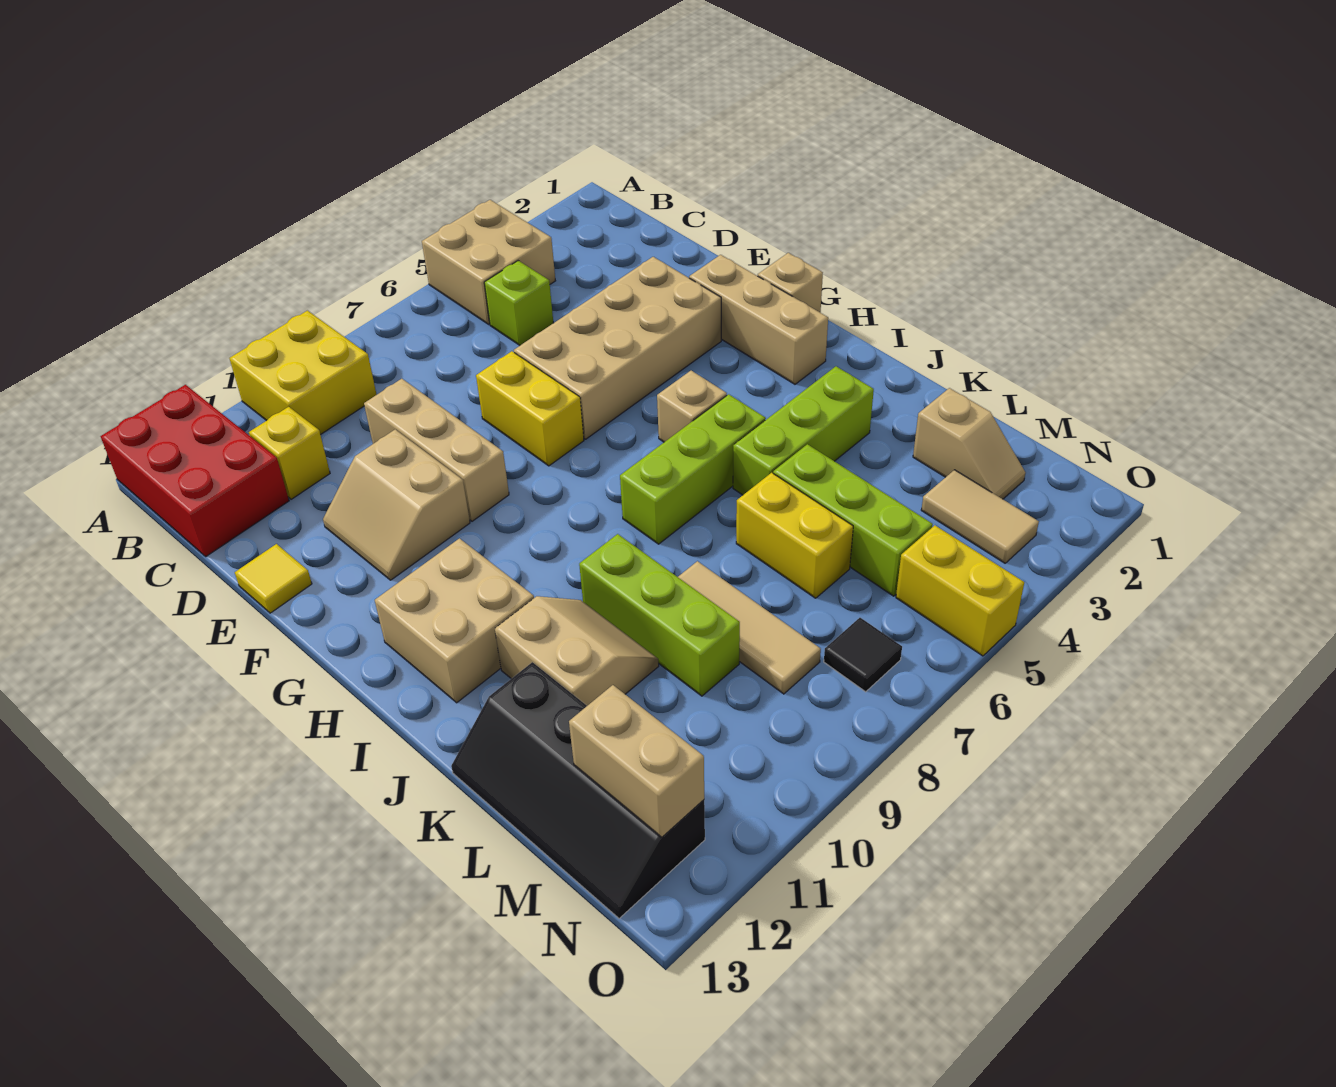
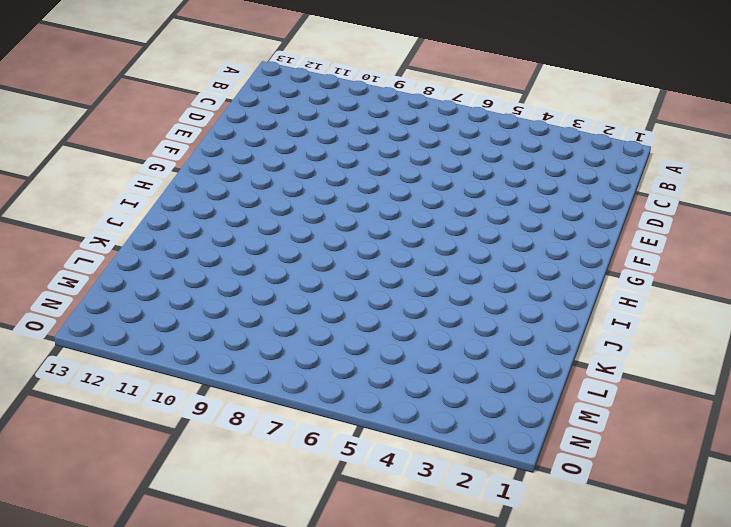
none -> tan 2x2 brick [422,200,555,324]
none -> yellow 2x2 brick [229,311,377,435]
none -> red 2x3 brick [101,385,289,556]

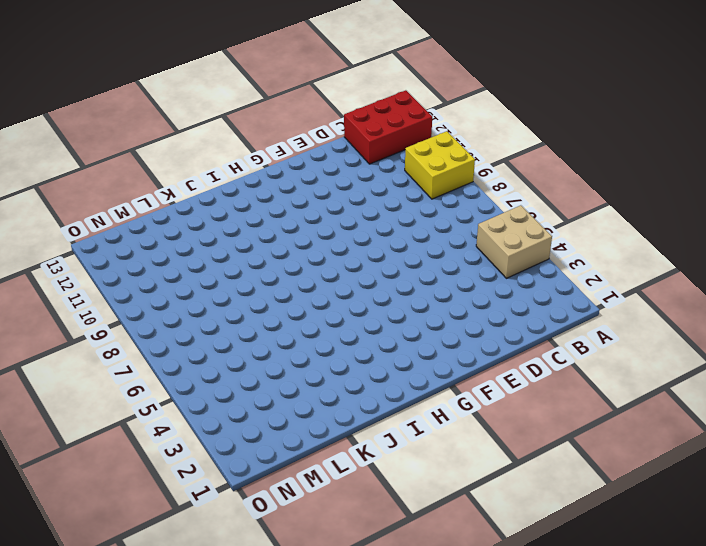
none -> lime 1x1 brick [484,261,553,345]
none -> yellow 1x1 brick [249,407,330,499]
none -> tan 1x3 brick [364,379,509,521]

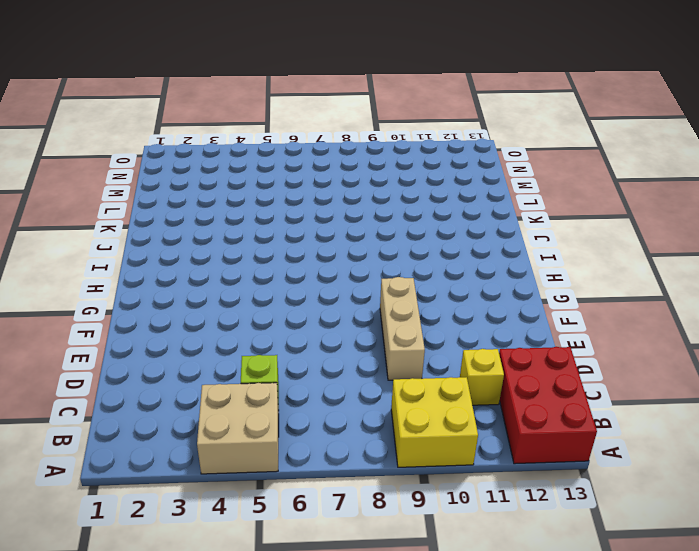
none -> tan 2x4 brick [514,257,721,439]
none -> yellow 1x2 brick [476,351,584,466]
none -> tan 2x2 slope [323,429,470,580]

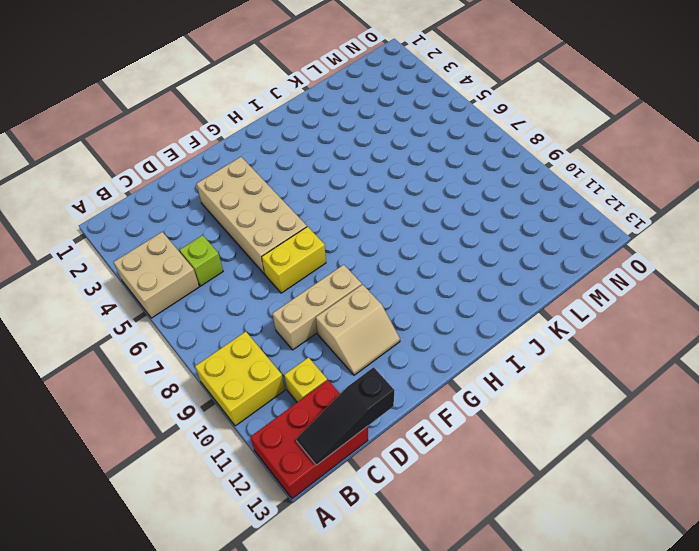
black 1x3 slope [297,367,395,465] -> none
none -> yellow 1x1 tile [235,544,312,613]
none -> tan 1x3 brick [689,255,828,384]
none -> tan 1x1 brick [758,253,823,313]

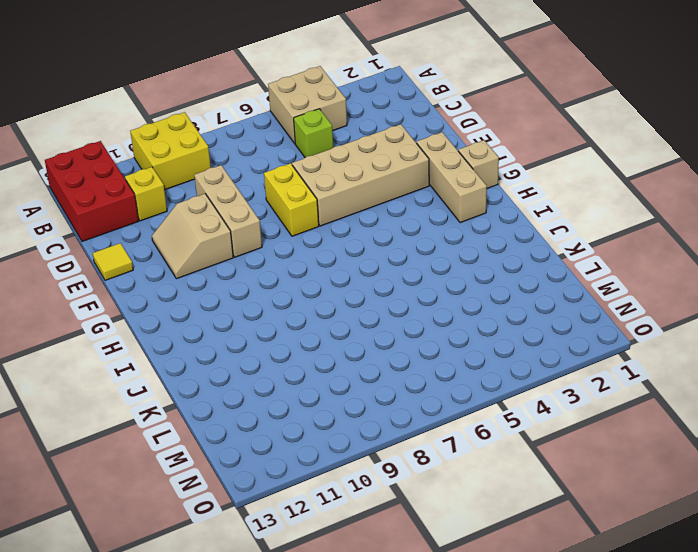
none -> tan 1x1 brick [657,371,727,442]
none -> tan 2x2 brick [375,538,534,703]
none -> lime 1x3 brick [620,394,766,544]

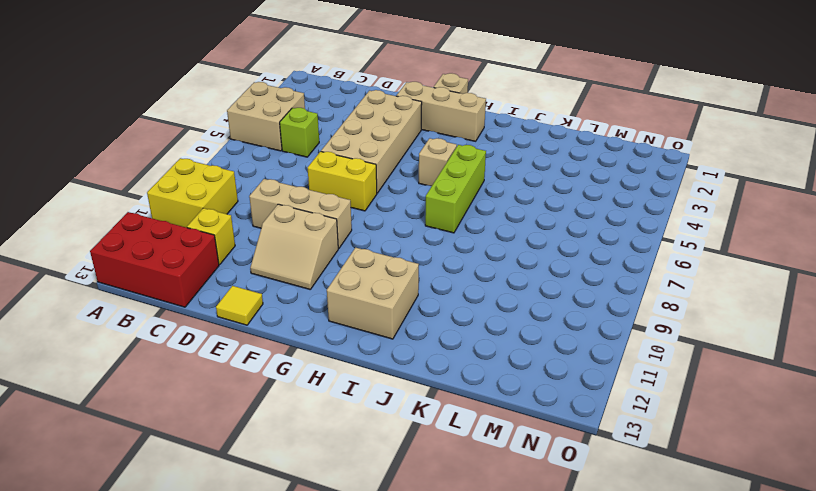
none -> lime 1x3 brick [733,366,874,495]
none -> lime 1x3 brick [579,534,740,696]
none -> tan 2x2 slope [495,596,659,706]

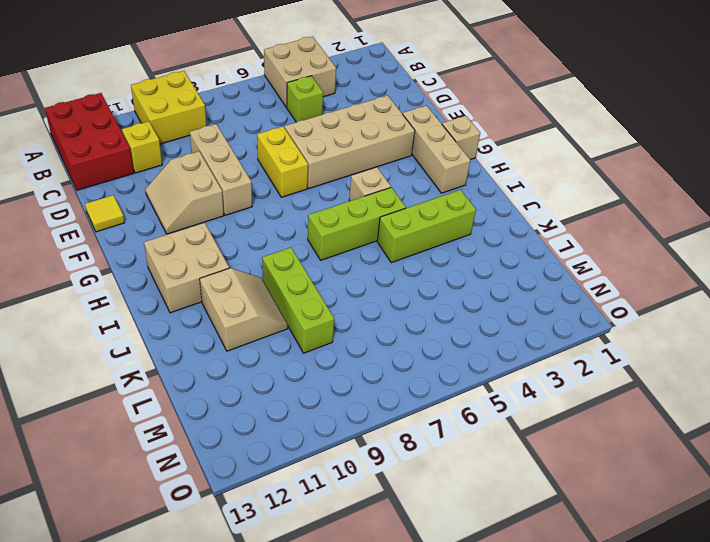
none -> lime 1x3 brick [773,444,933,596]
none -> yellow 1x2 brick [736,473,853,598]
none -> tan 1x3 tile [678,561,821,694]

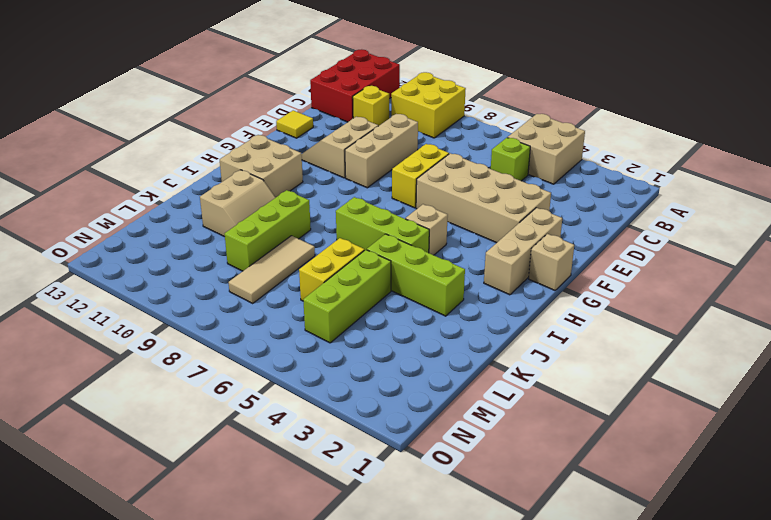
none -> black 2x4 slope [451,662,705,919]
none -> tan 1x2 slope [913,388,1026,499]
none -> tan 1x2 tile [921,470,1039,563]

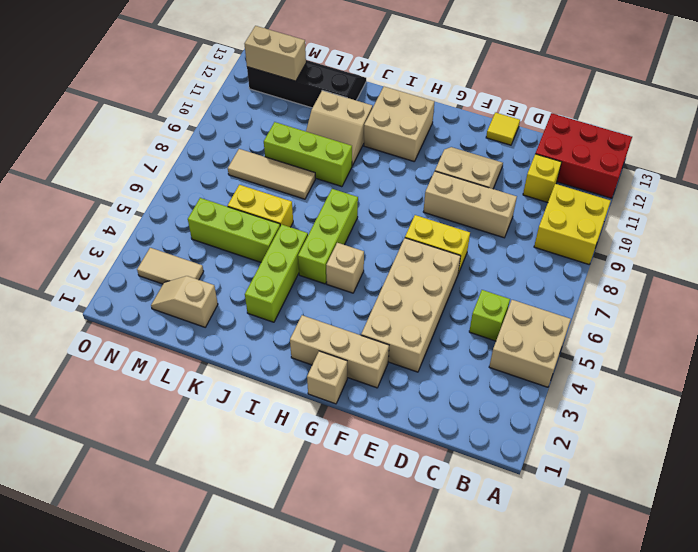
none -> yellow 1x2 brick [896,525,1024,656]
none -> black 1x1 tile [824,618,902,692]

